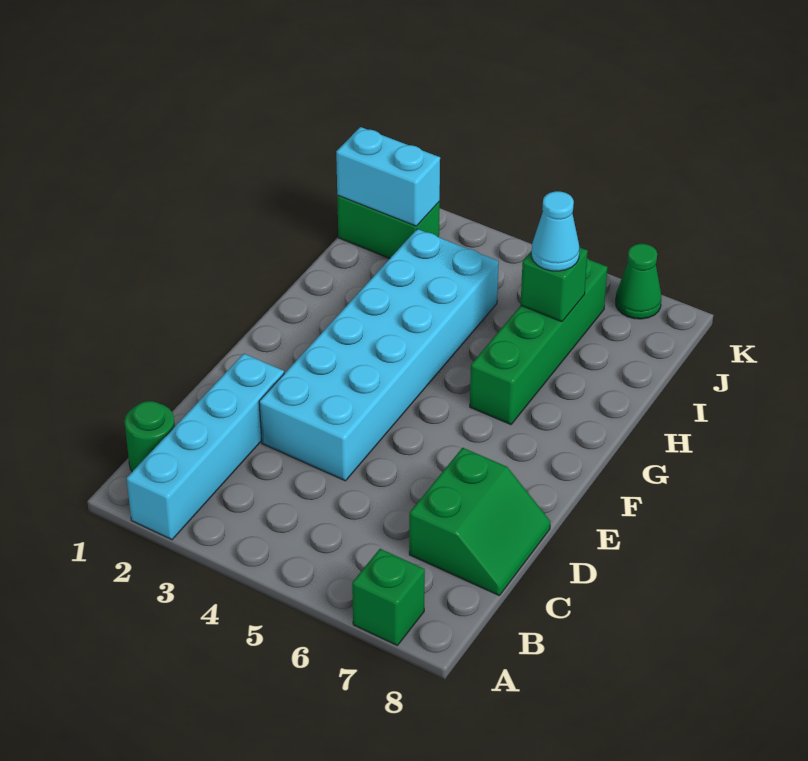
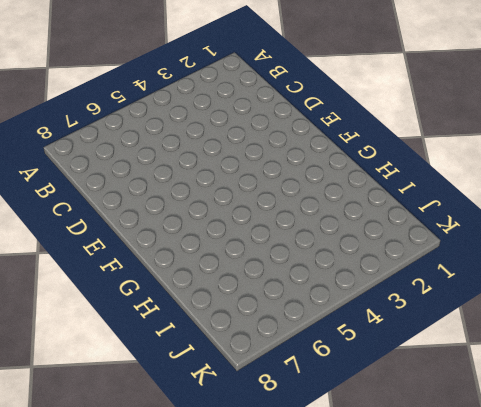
none -> cyan 1x4 brick [126,354,284,540]
none -> green 1x1 brick [352,549,425,646]

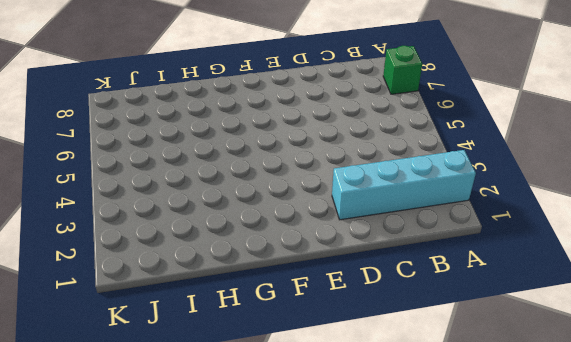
none -> green 1x1 round brick [124,401,175,471]
none -> green 2x2 slope [409,448,550,595]

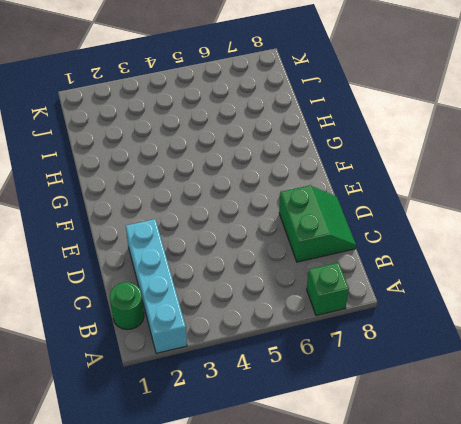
none -> cyan 2x6 brick [259,229,499,481]
none -> green 1x4 brick [470,258,607,425]

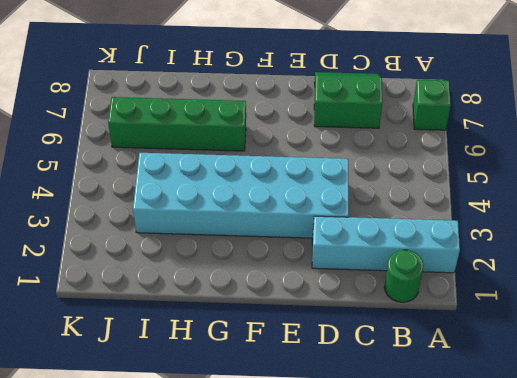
none -> green 1x2 brick [337,196,440,258]
none -> green 1x1 cone [616,244,661,319]

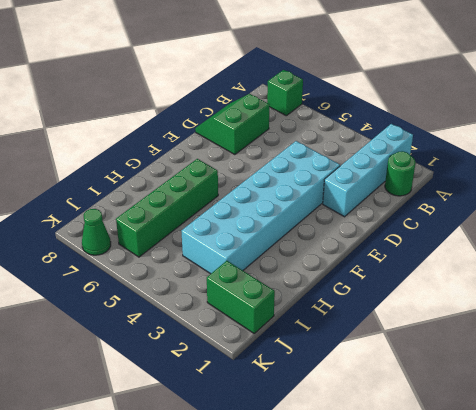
none -> green 1x1 brick [521,247,588,322]
none -> cyan 1x2 brick [336,127,440,226]

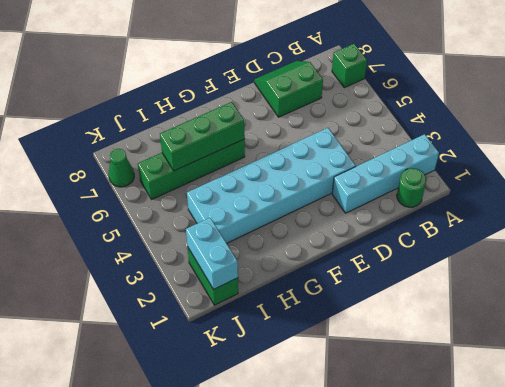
green 1x3 brick [160,102,245,171] -> green 1x1 brick [521,247,588,322]
none -> cyan 1x1 cone [531,191,579,271]

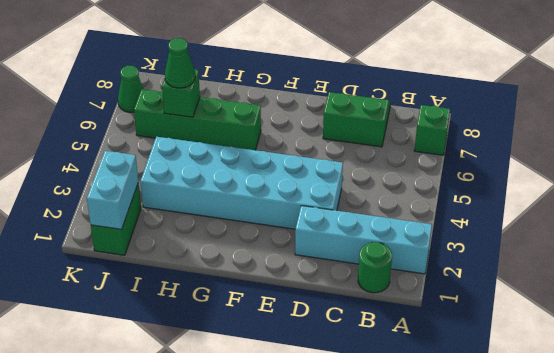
green 1x1 cone [165,38,195,88] -> cyan 1x1 cone [531,191,579,271]

